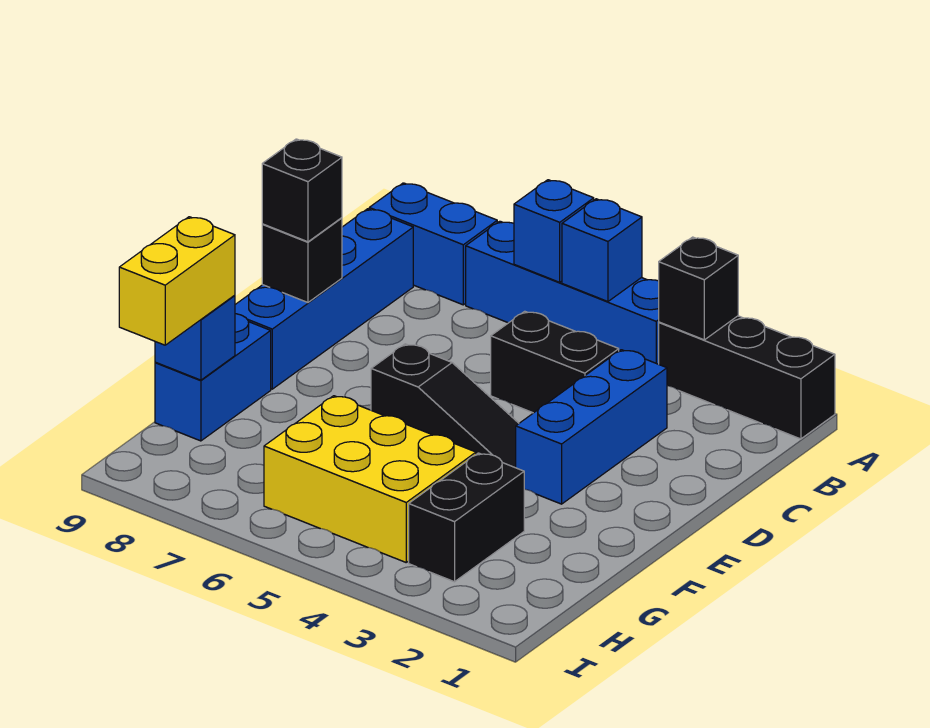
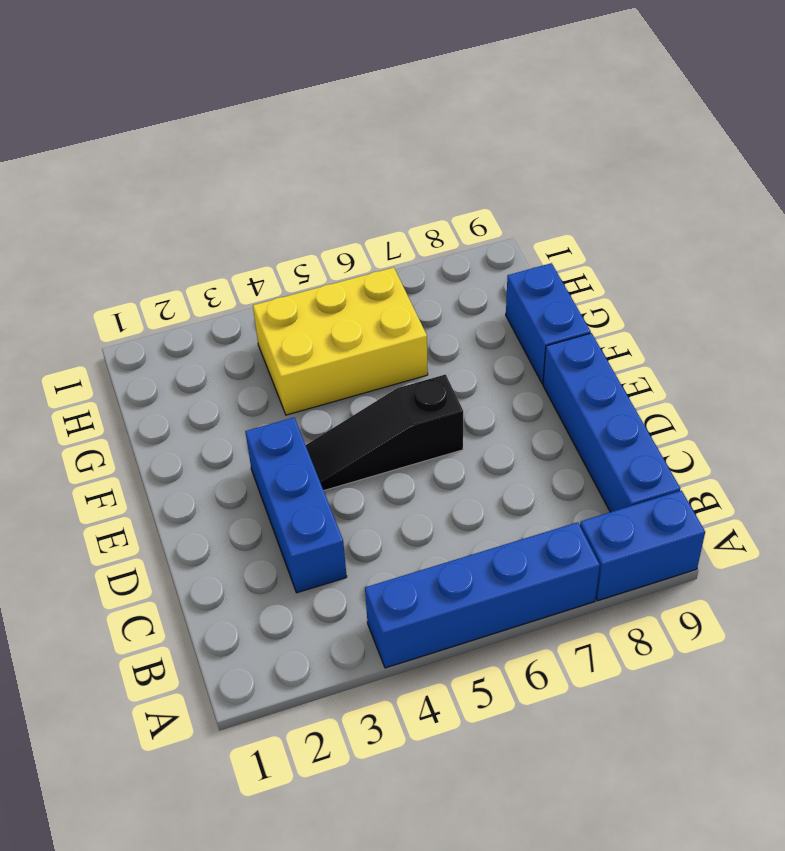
none -> black 1x3 brick [659,316,835,439]
none -> black 1x2 brick [491,311,619,413]
none -> black 1x2 brick [409,453,524,582]

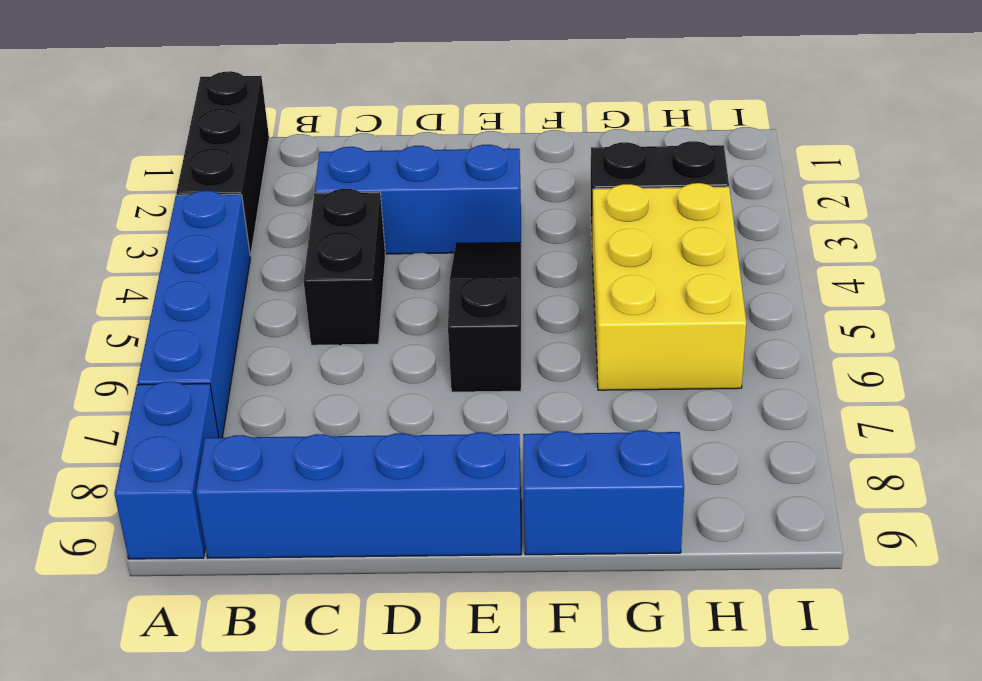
none -> black 1x1 brick [659,237,738,340]
none -> blue 1x1 brick [562,199,642,302]
none -> blue 1x1 brick [514,180,594,282]

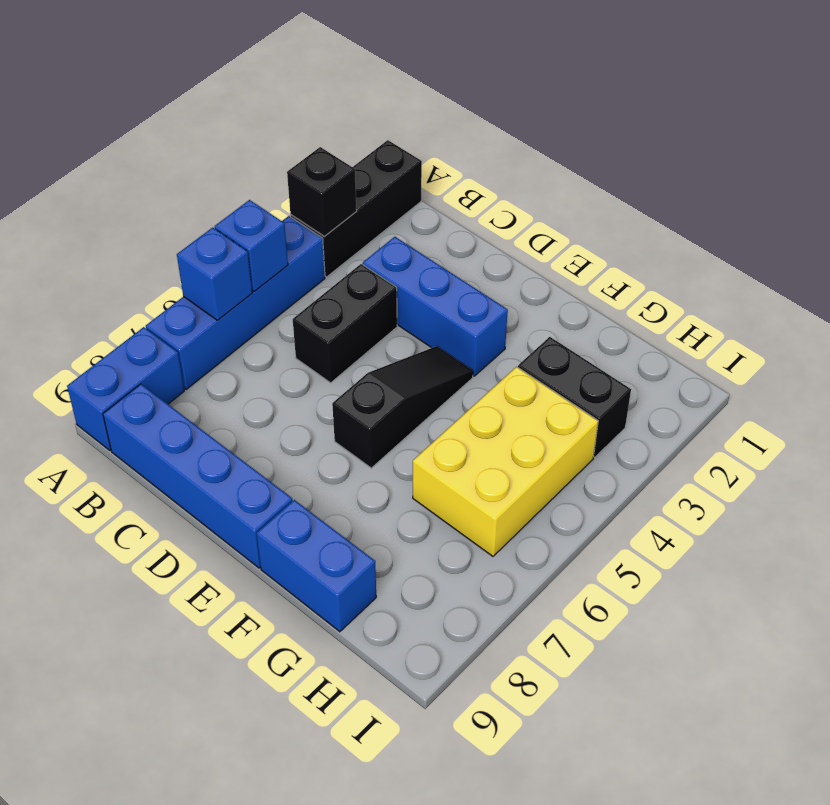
none -> black 1x1 brick [262,218,342,302]
none -> blue 1x1 brick [155,295,235,380]
none -> black 1x1 brick [262,139,342,242]

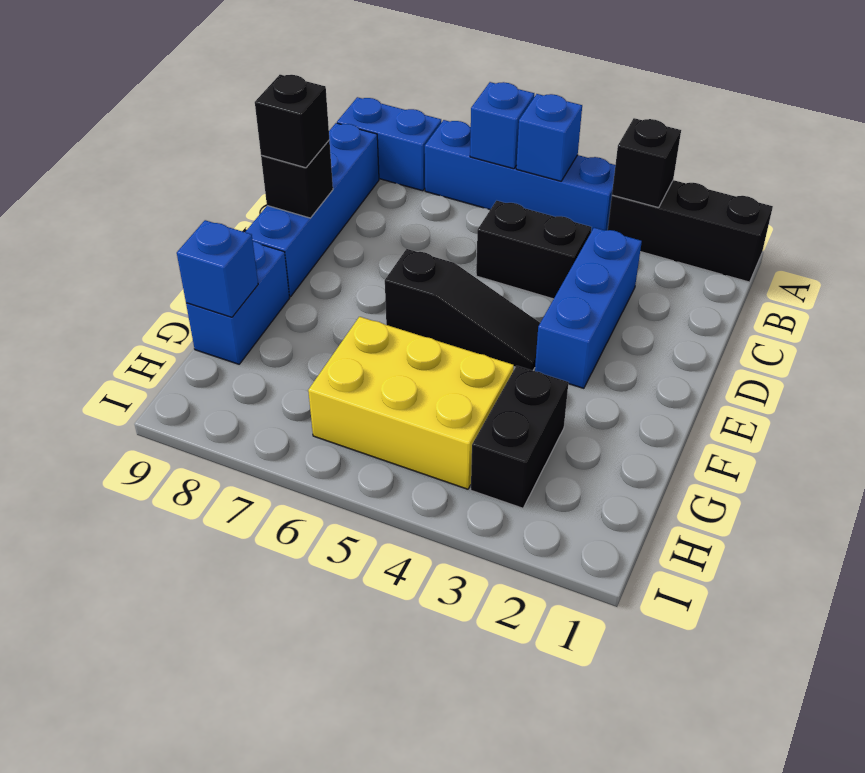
none -> yellow 1x2 brick [119,217,235,345]

